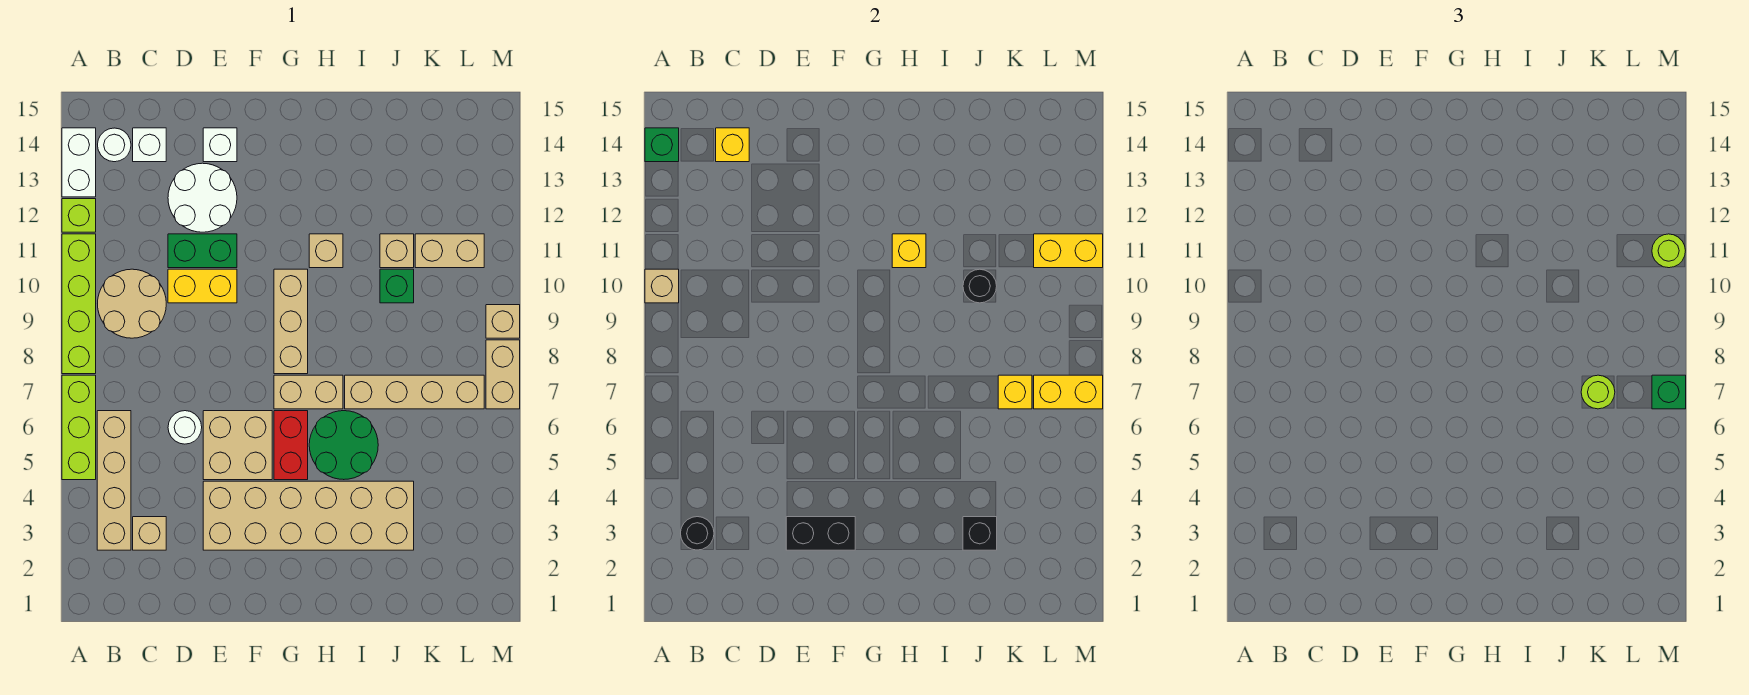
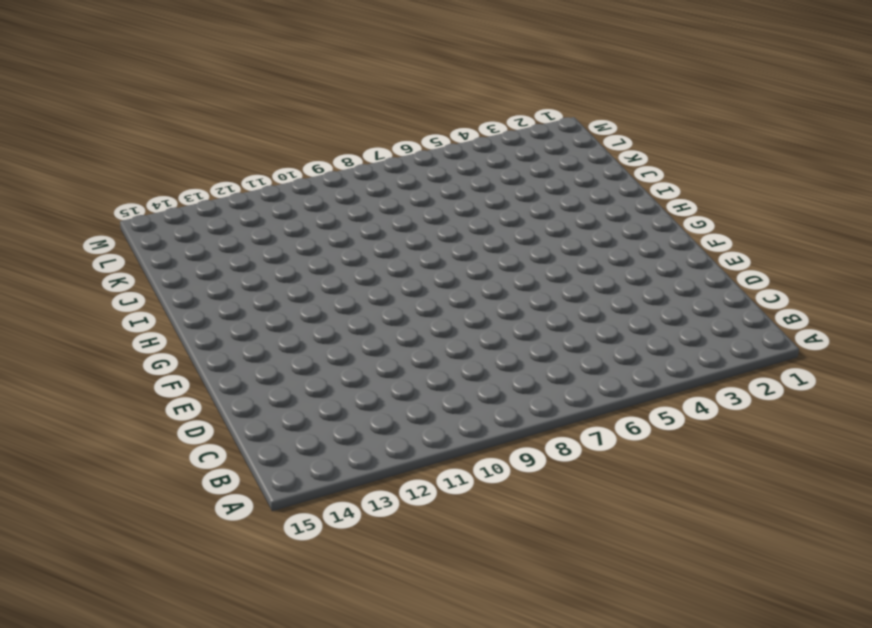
none -> lime 1x3 brick [62,375,96,480]
none -> lime 1x4 brick [62,234,96,374]
none -> lime 1x1 brick [62,199,96,232]
none -> white 1x2 brick [62,128,96,197]

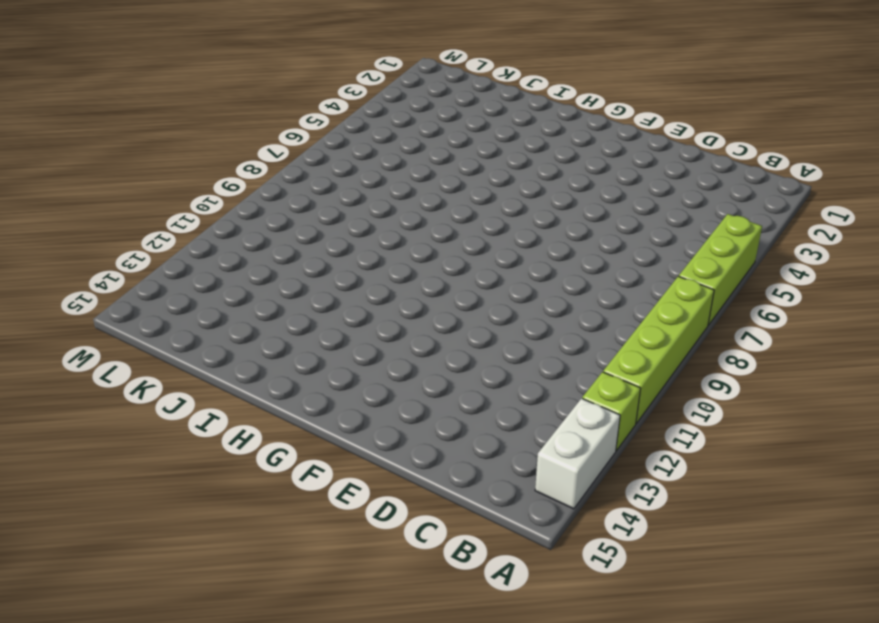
none -> tan 1x4 brick [97,411,131,550]
none -> tan 2x2 round brick [98,269,166,338]
none -> white 1x1 round brick [98,128,131,162]
none -> tan 1x1 brick [133,517,166,550]

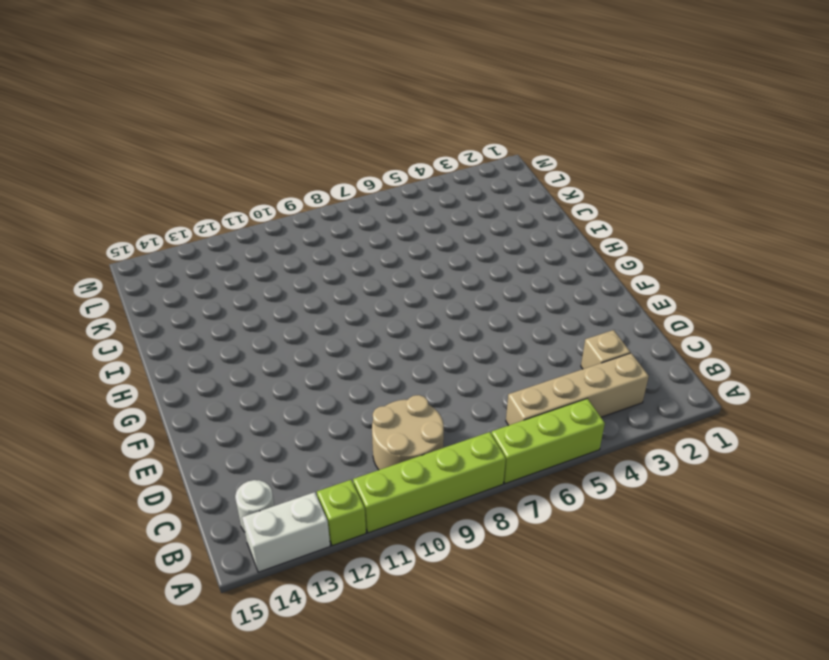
none -> white 1x1 brick [133,128,166,162]
none -> white 1x1 round brick [168,411,202,444]
none -> yellow 1x2 brick [168,269,237,303]
none -> green 1x2 brick [168,234,237,268]

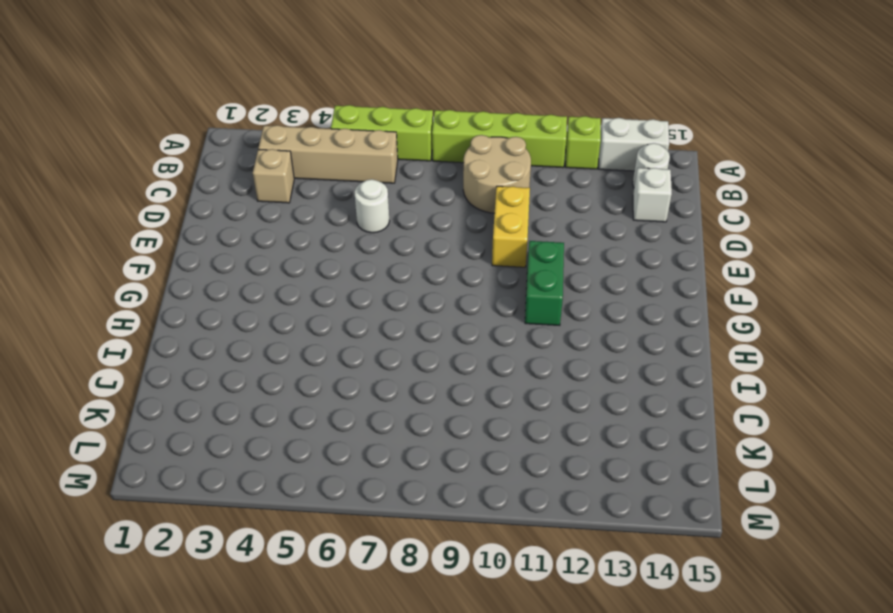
green 1x2 brick [525,241,564,325] -> green 1x2 brick moved to [168,234,237,268]
none -> white 2x2 round brick [168,163,237,232]
none -> tan 2x6 brick [203,481,414,550]
none -> tan 2x2 brick [203,411,272,480]
none -> white 1x1 brick [203,128,237,162]

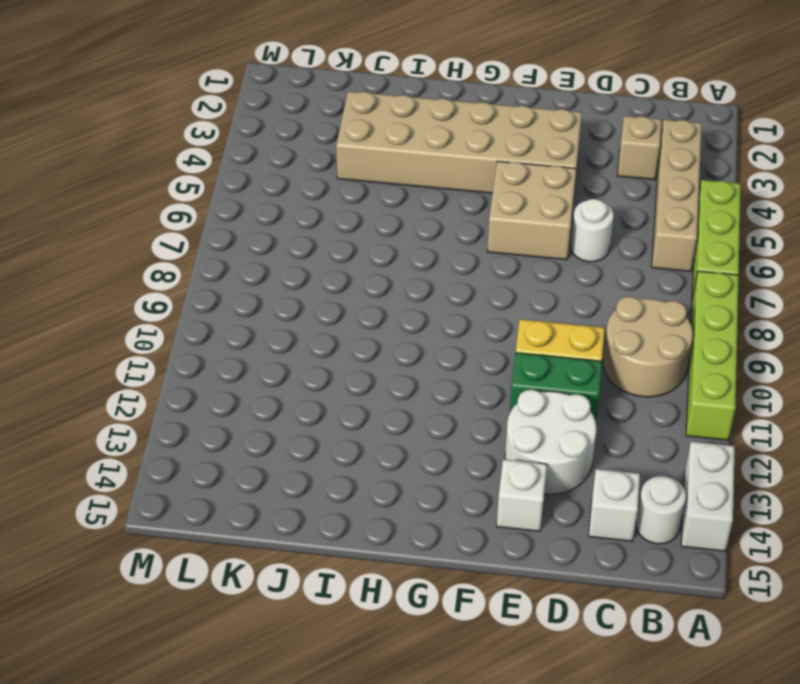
none -> lime 1x1 brick [62,199,96,232]
none -> red 1x2 brick [274,411,308,480]
none -> tan 1x2 brick [274,375,343,409]
none -> tan 1x3 brick [274,269,308,374]

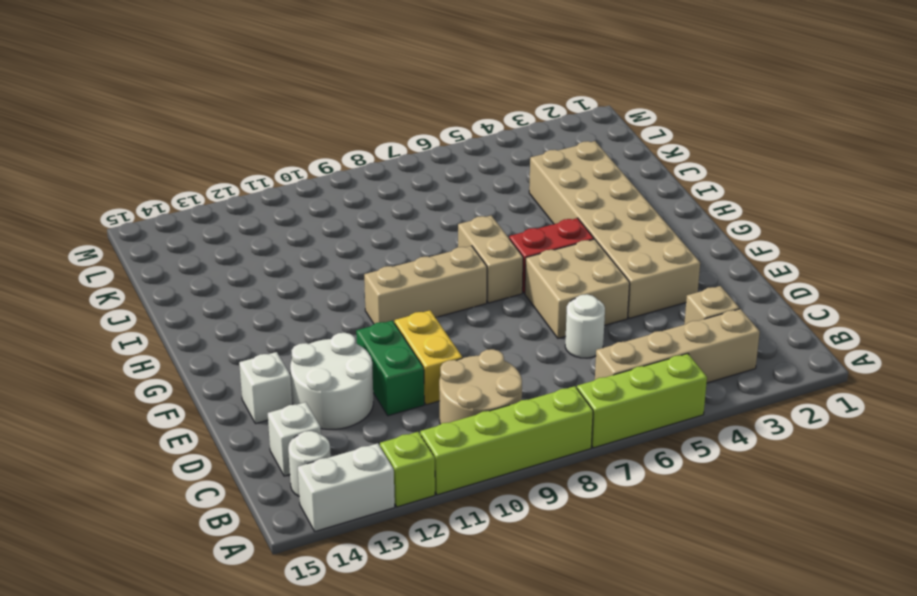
none -> green 2x2 round brick [309,411,378,480]
none -> tan 1x1 brick [309,234,343,268]
none -> tan 1x4 brick [345,375,484,409]
none -> green 1x1 brick [380,269,414,303]

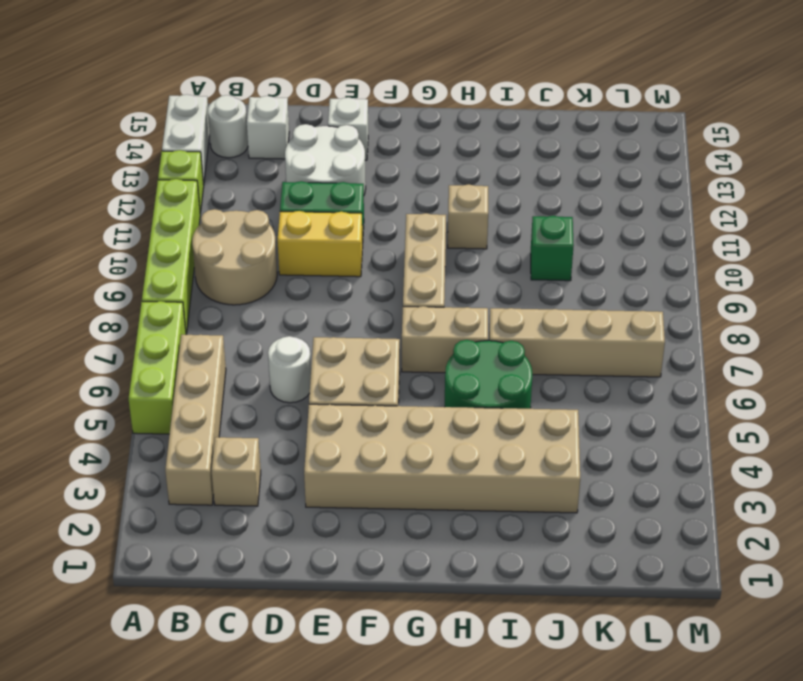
none -> red 1x2 brick [274,411,308,480]
none -> tan 1x1 brick [380,234,414,268]
none -> tan 1x2 brick [415,234,484,268]
none -> tan 1x2 brick [486,340,520,409]

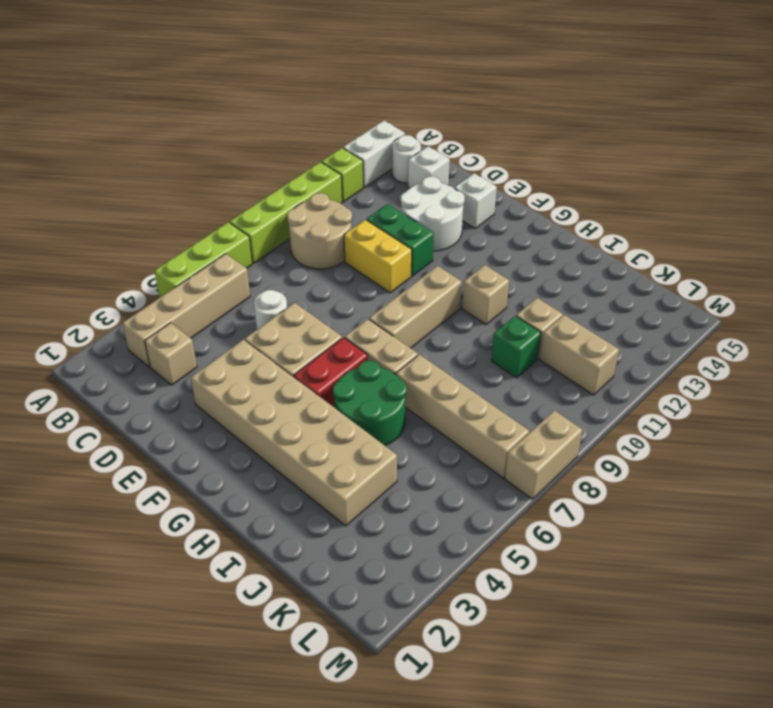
none -> tan 1x1 brick [486,305,520,338]
none -> tan 1x1 brick [645,269,679,303]
none -> green 1x1 brick [645,128,679,162]
none -> black 1x1 round brick [681,517,714,550]

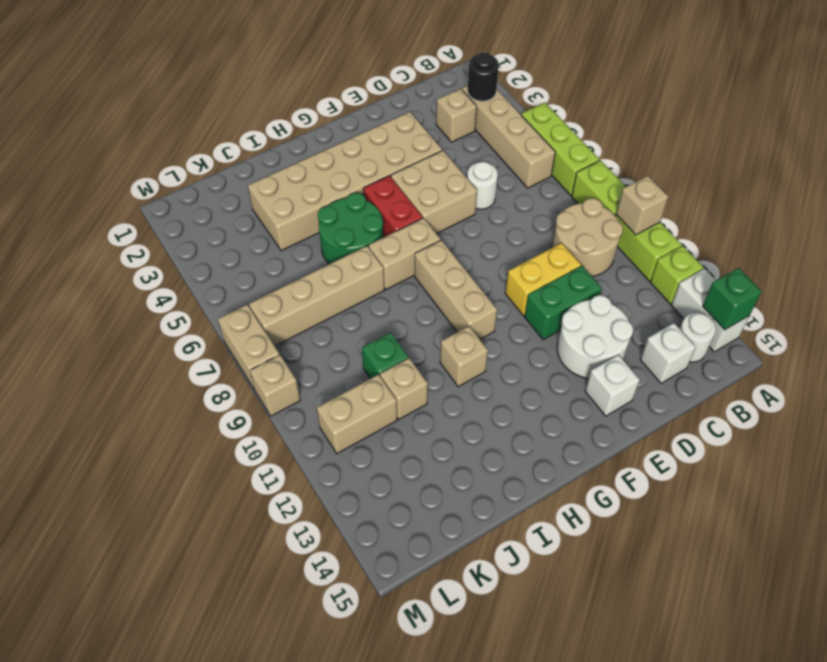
none -> yellow 1x1 brick [716,128,749,162]
none -> black 1x2 brick [786,517,855,550]
none -> yellow 1x1 brick [892,234,926,268]
none -> black 1x1 brick [963,517,997,550]

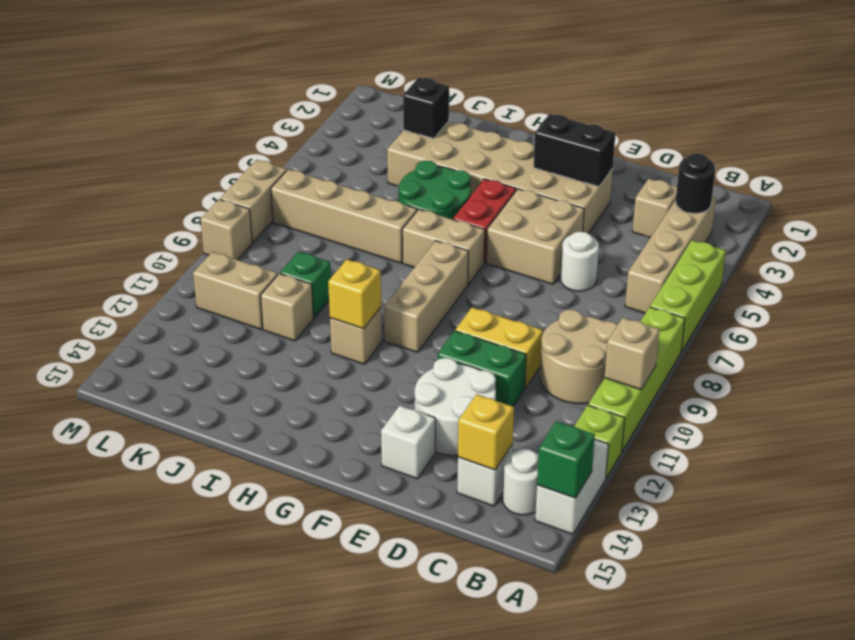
none -> black 1x1 round brick [963,269,997,303]
none -> yellow 1x1 brick [998,375,1032,409]
none -> yellow 1x2 brick [1034,375,1103,409]
none -> yellow 1x2 brick [1034,234,1103,268]

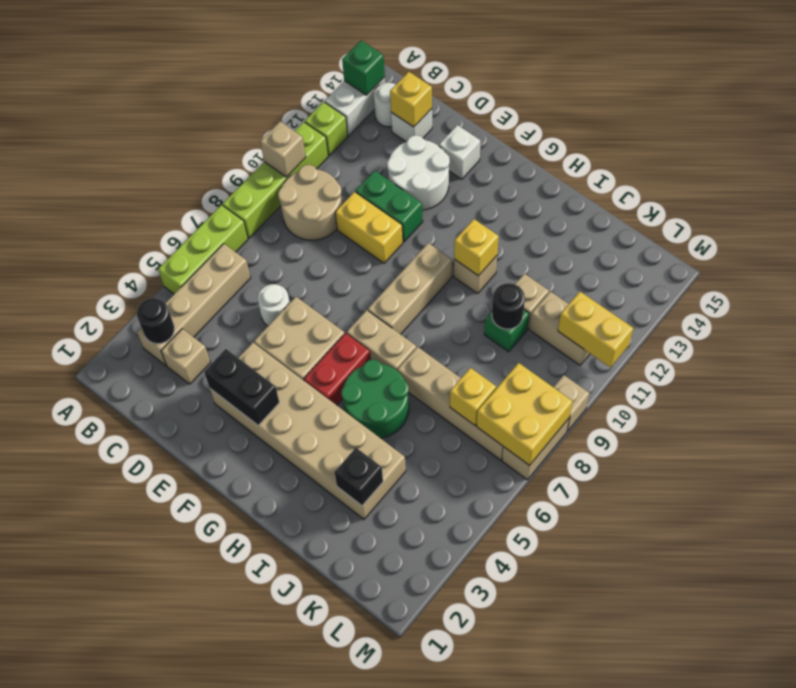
yellow 2x2 brick [477,363,573,465] -> yellow 1x2 brick [1034,375,1103,409]
none -> lime 1x1 round brick [1581,375,1615,409]
none -> green 1x1 brick [1652,375,1686,409]
none -> lime 1x1 round brick [1652,234,1685,268]

